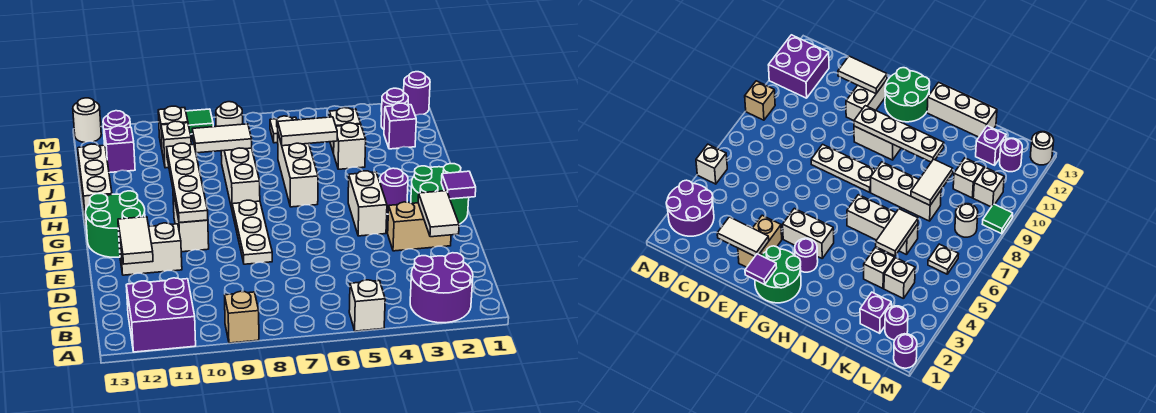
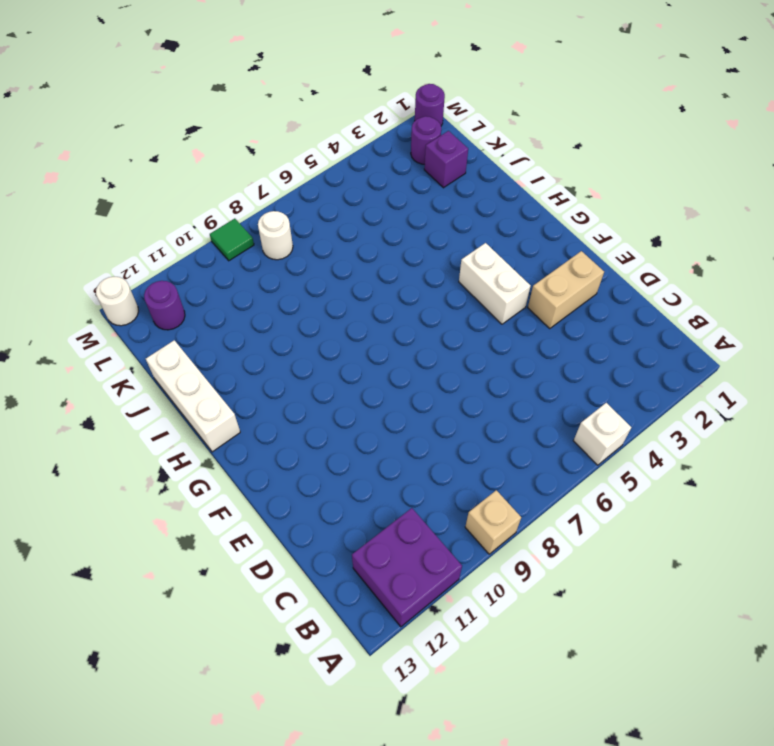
none -> purple 2x2 round brick [410,253,473,323]
none -> white 1x3 plate [232,200,272,264]
none -> white 1x2 brick [119,223,182,275]
none -> green 2x2 round brick [411,163,469,224]

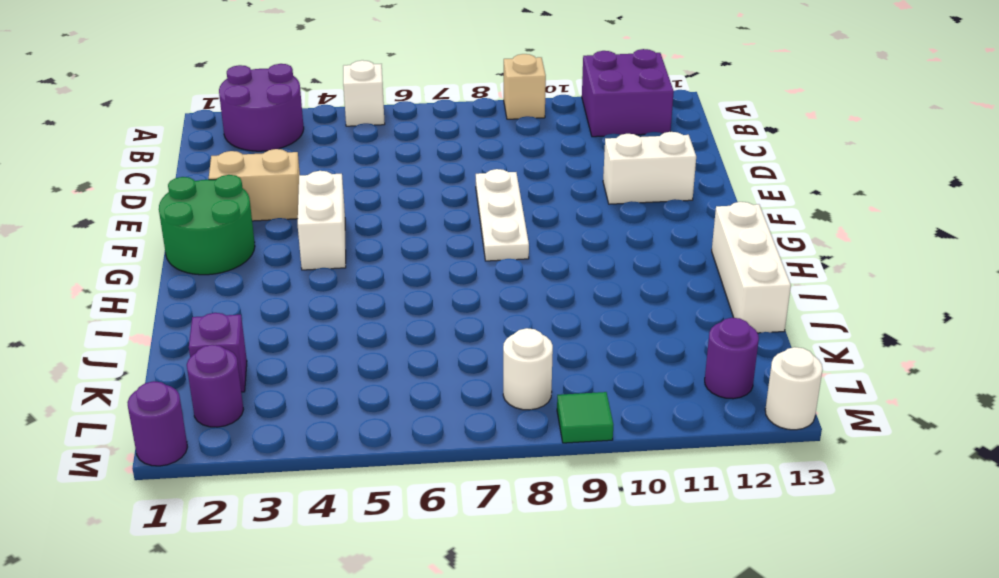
none -> white 1x2 brick [173,192,209,252]
none -> green 2x2 round brick [86,191,145,257]
none -> purple 1x1 round brick [380,168,408,214]
none -> white 1x3 brick [278,134,318,207]

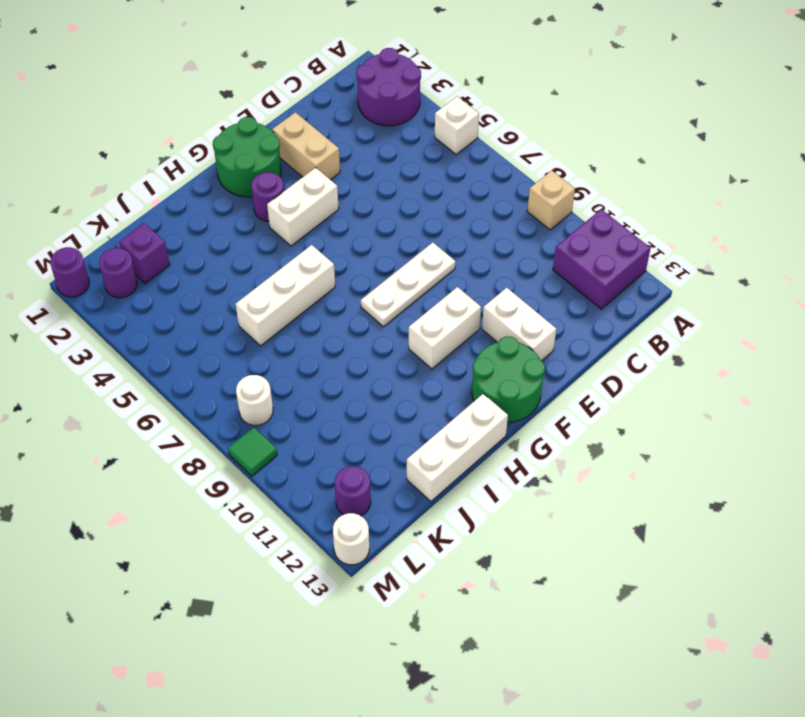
none -> white 1x3 brick [221,148,260,208]
none -> white 1x1 brick [334,123,366,169]
none -> white 1x1 brick [329,108,360,153]
none -> white 1x1 brick [161,121,191,168]

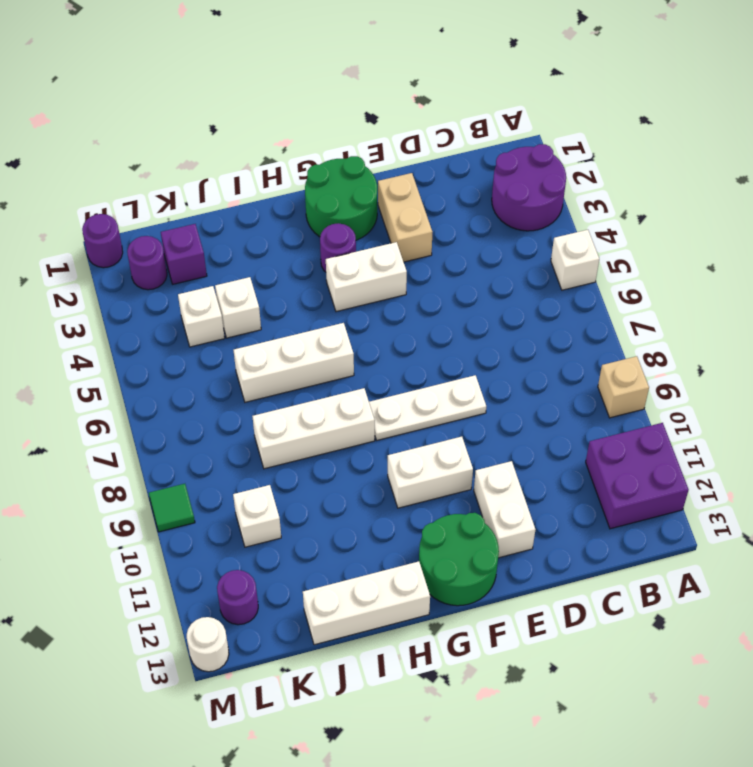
none -> purple 1x1 brick [104,126,135,173]
none -> white 1x1 plate [270,116,297,143]
none -> white 1x1 round brick [216,102,243,126]
none -> white 1x1 brick [158,106,188,149]

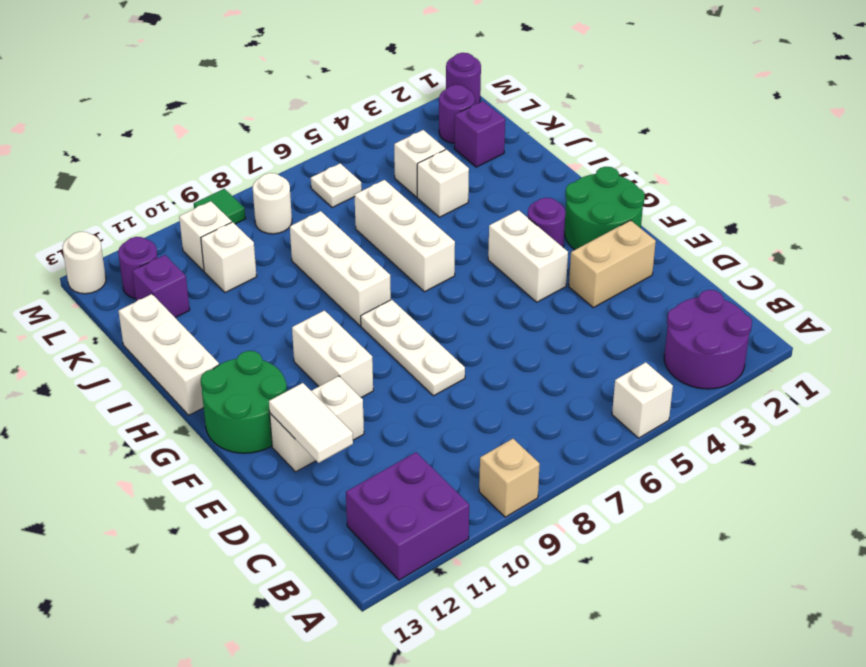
none -> white 1x2 tile [418,191,459,237]
none -> purple 1x1 tile [441,171,476,199]
none -> white 1x4 plate [167,143,208,223]
none -> white 1x2 tile [278,117,337,146]

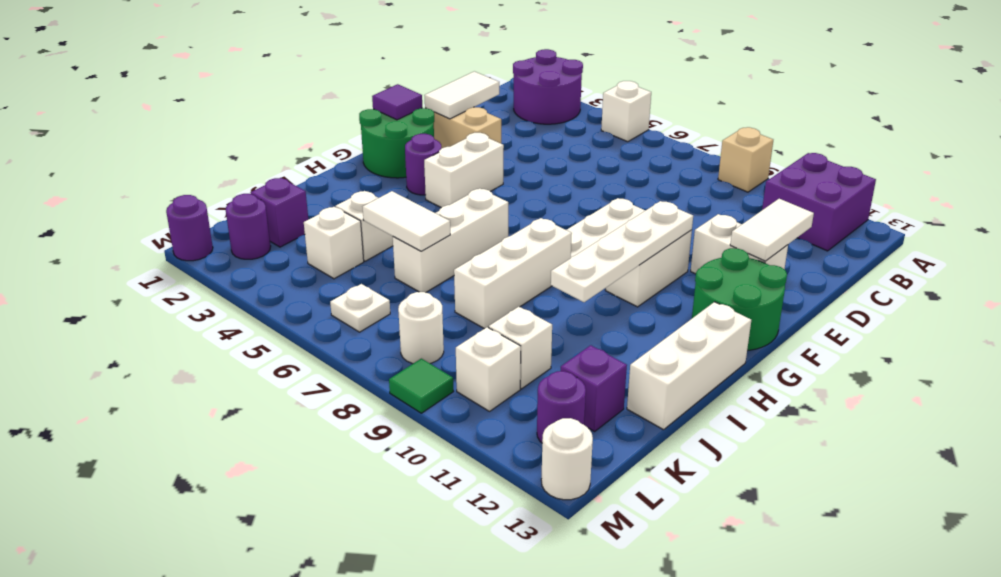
none -> white 1x2 tile [192,124,252,153]

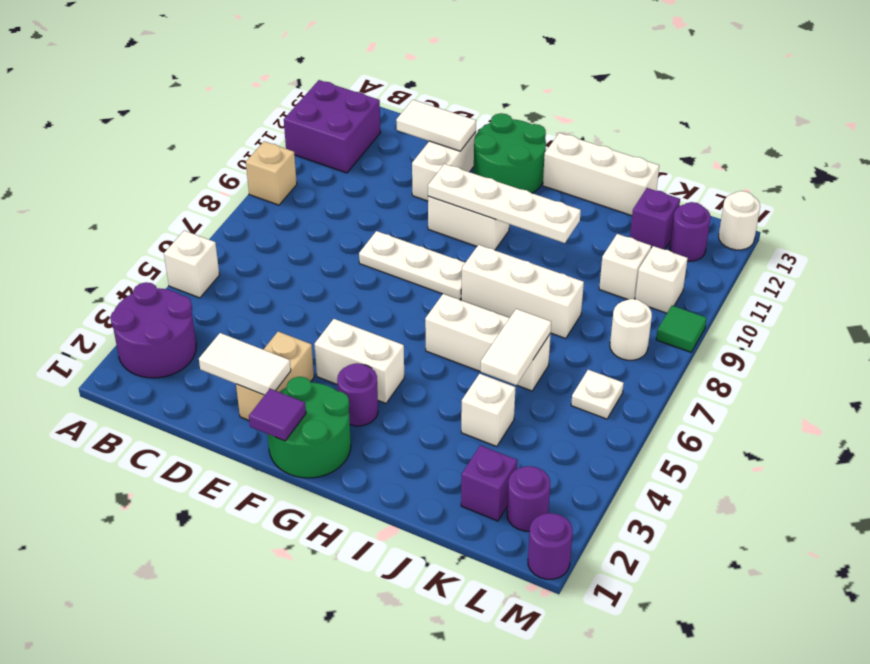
none -> white 1x1 brick [329,108,360,153]
none -> white 1x2 tile [192,124,252,153]

